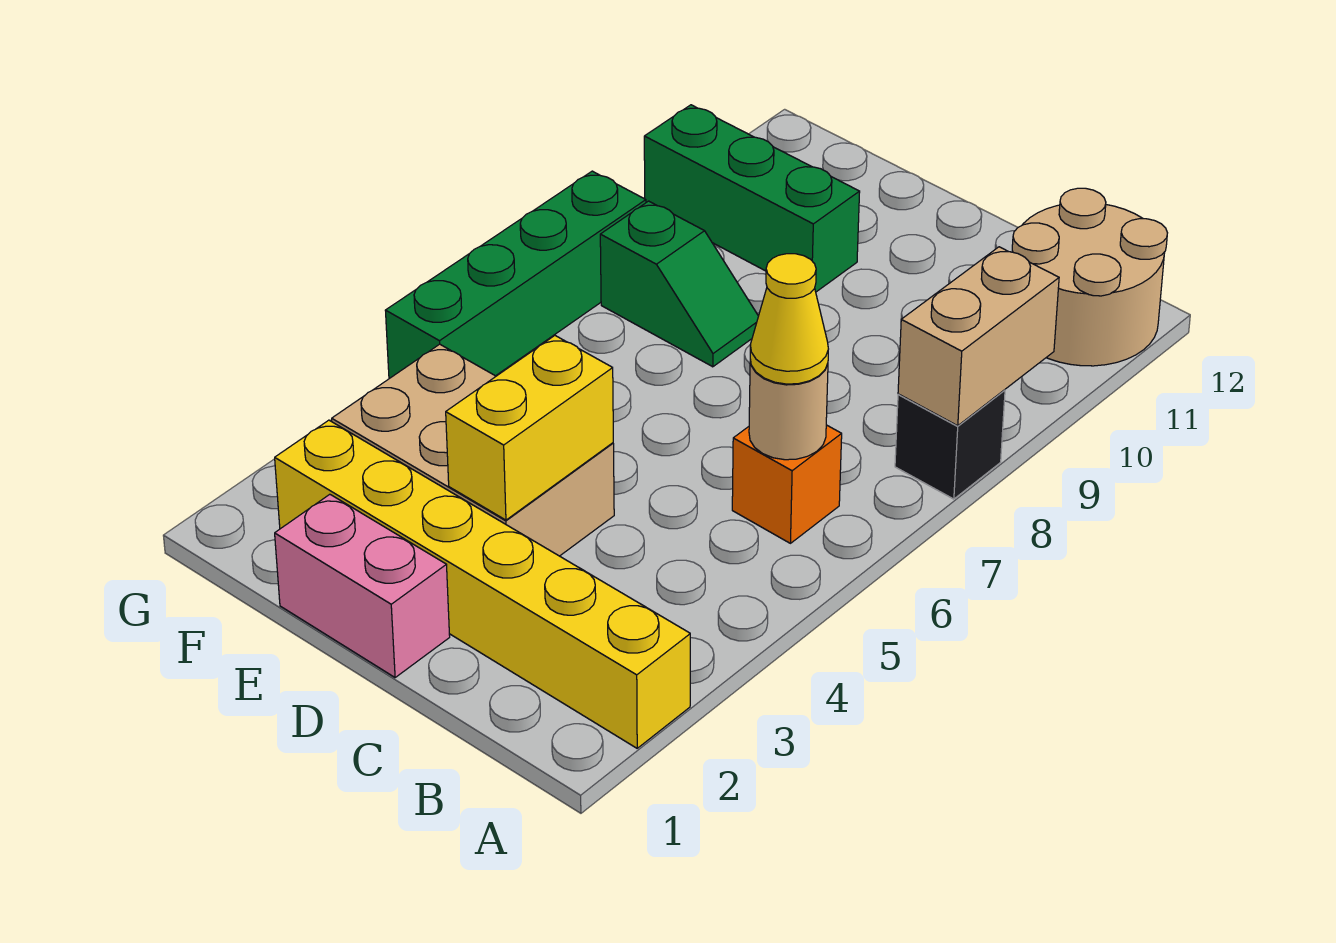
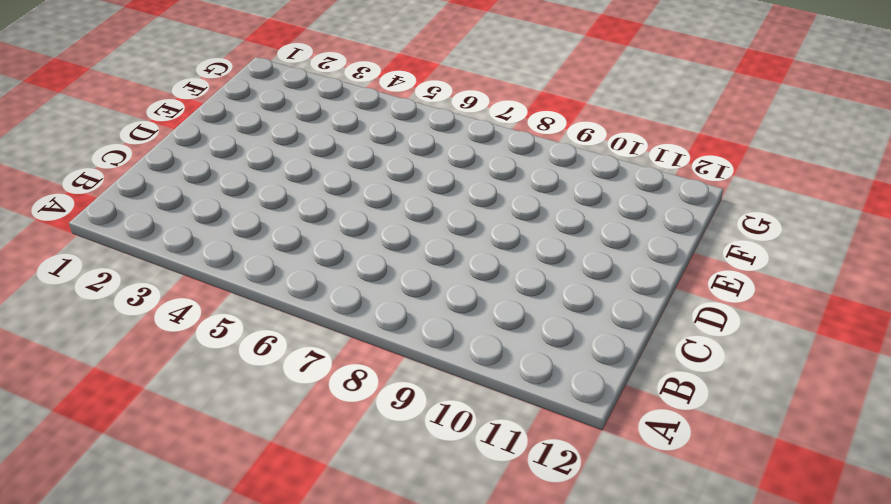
none -> yellow 1x6 brick [275,420,690,748]
none -> black 1x1 brick [895,390,1005,499]
none -> tan 2x2 round brick [1012,188,1167,366]

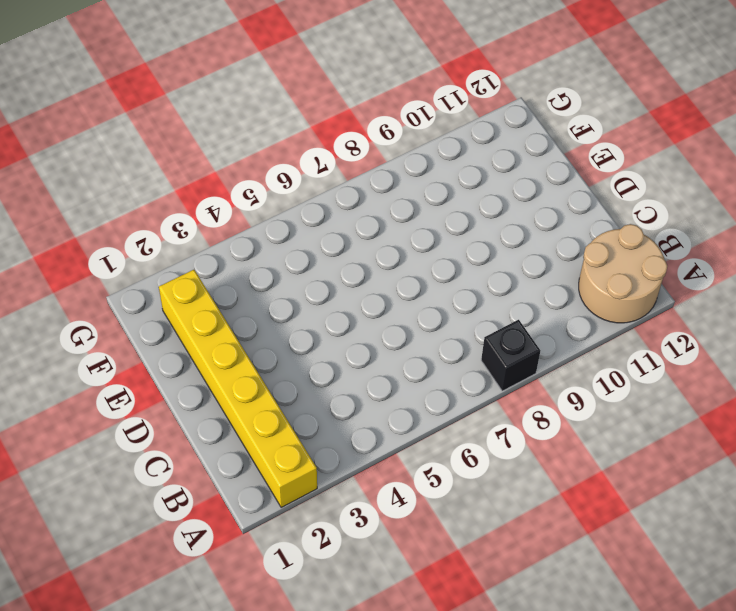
none -> orange 1x1 brick [732,425,842,543]
none -> pink 1x2 brick [275,494,450,678]
none -> tan 2x3 brick [332,344,614,556]

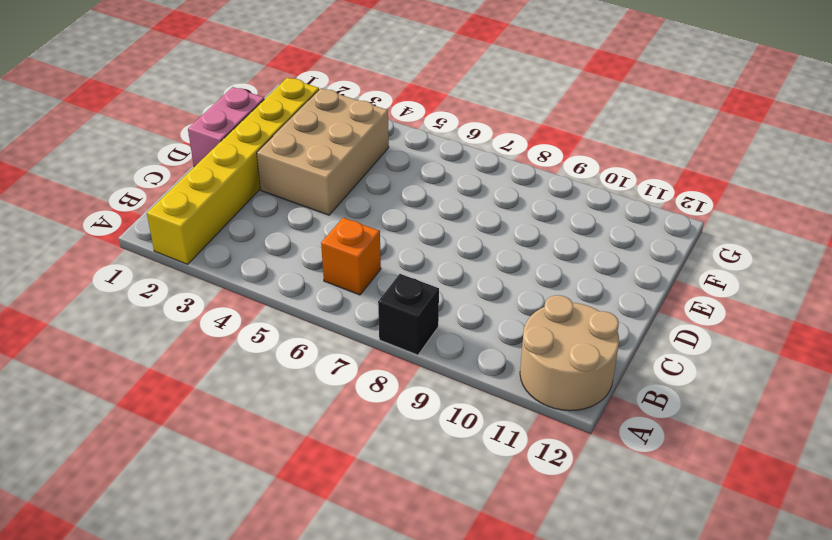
none -> green 1x2 slope [600,201,758,367]
none -> green 1x3 brick [644,105,860,292]
none -> green 1x4 brick [385,171,646,379]

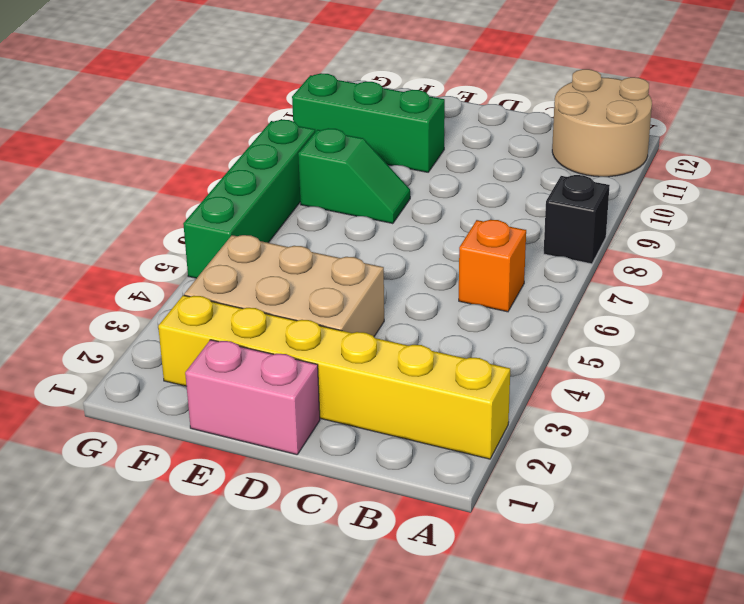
none -> tan 1x2 brick [898,247,1059,426]
none -> tan 1x1 round brick [749,360,828,460]
none -> yellow 1x2 brick [446,336,613,520]

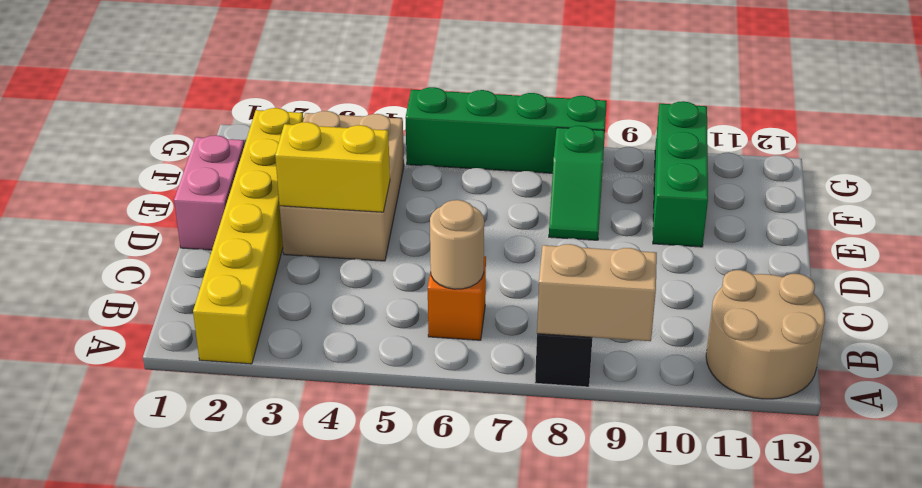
none -> yellow 1x1 cone [750,254,828,384]

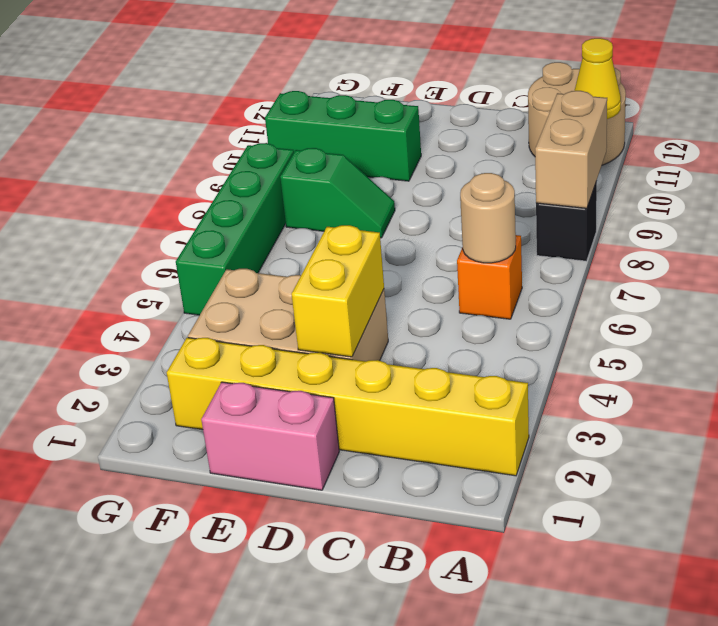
yellow 1x1 cone [575,38,621,119] -> yellow 1x1 cone moved to [750,254,828,384]

